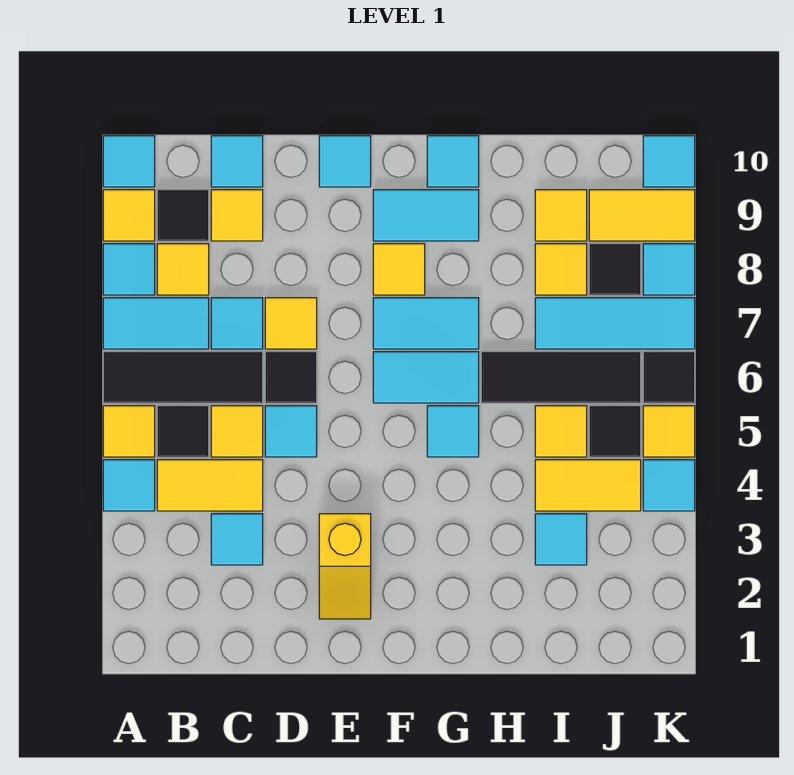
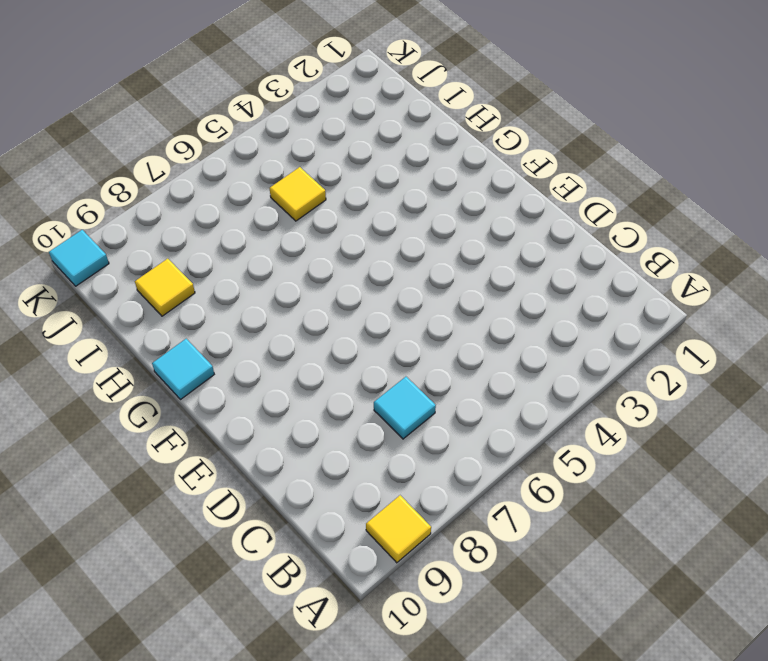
none -> cyan 1x1 tile [103,460,155,511]
none -> yellow 1x1 tile [103,406,155,457]
none -> black 1x3 tile [103,352,263,403]
none -> cyan 1x2 tile [103,298,209,349]

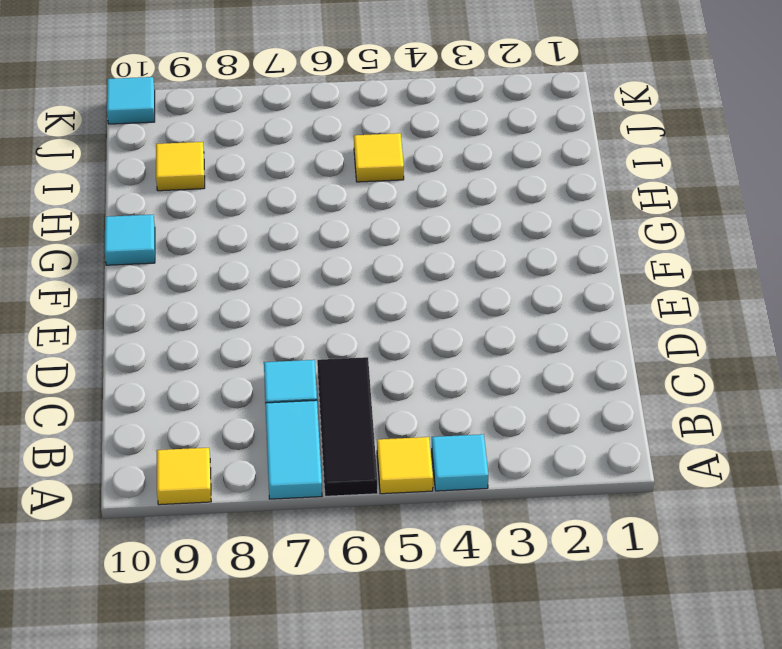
none -> cyan 1x1 tile [103,244,155,295]
none -> cyan 1x1 tile [103,136,155,187]
none -> yellow 1x2 tile [157,460,263,511]
none -> black 1x1 tile [157,406,209,457]

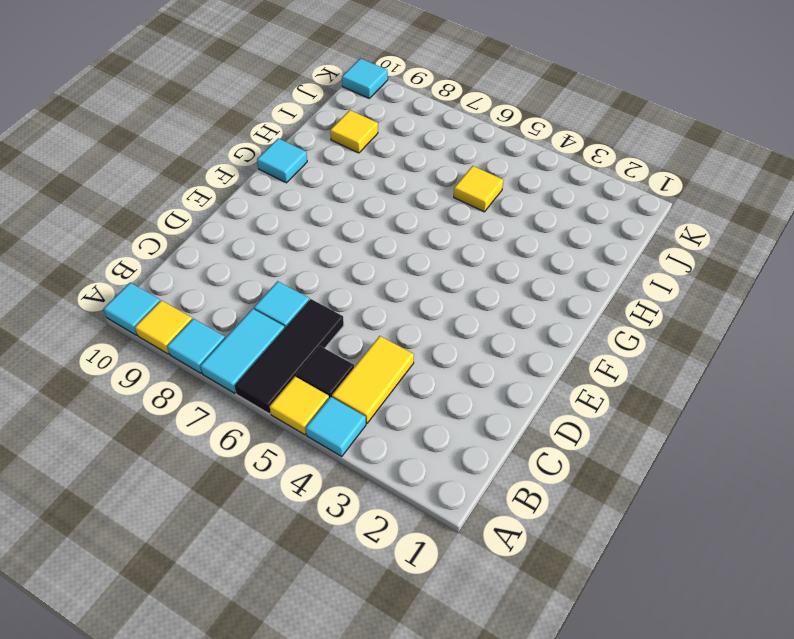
none -> yellow 1x1 tile [157,244,209,295]
none -> black 1x1 tile [157,190,209,241]
none -> cyan 1x1 tile [211,514,263,565]
none -> yellow 1x1 tile [211,406,263,457]

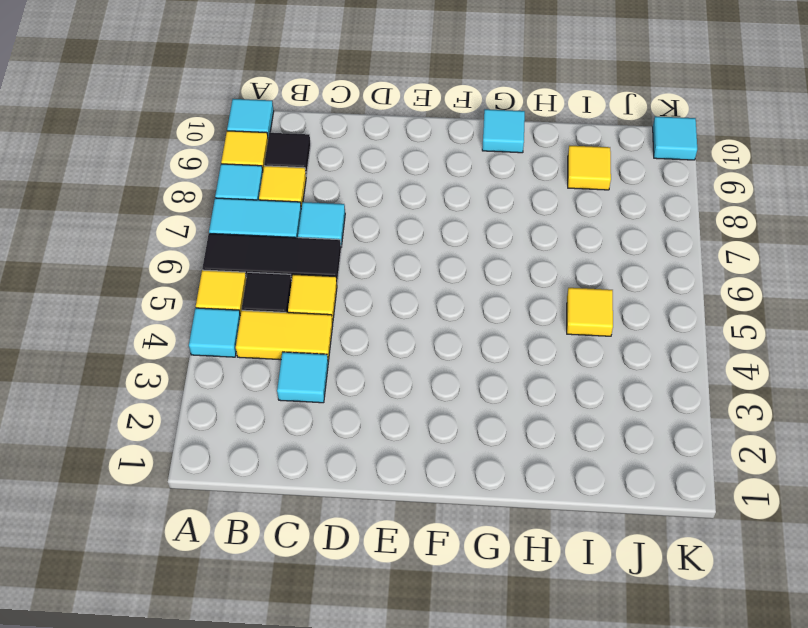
none -> yellow 1x1 tile [211,190,263,241]
none -> cyan 1x1 tile [211,136,263,187]
none -> cyan 1x1 tile [265,406,317,457]
none -> black 1x1 tile [265,352,317,403]

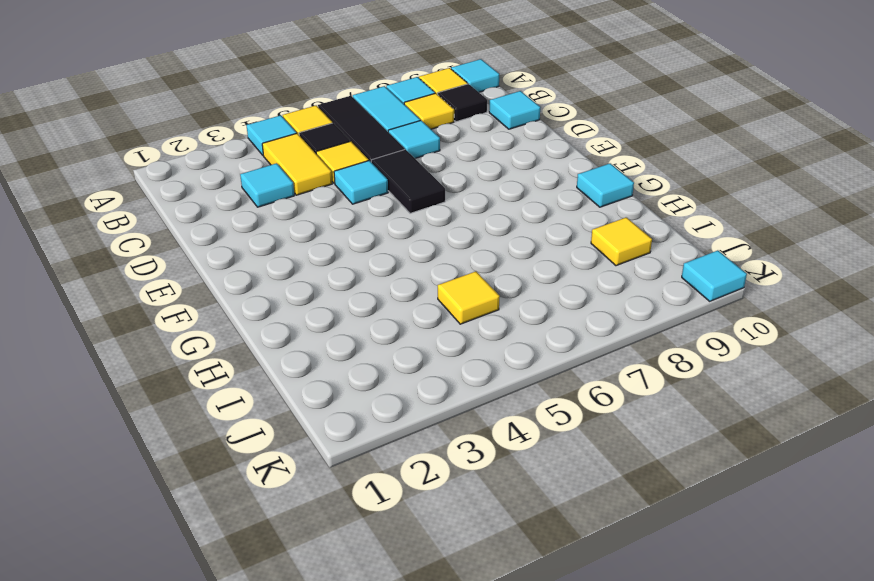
black 1x2 tile [371,149,445,213] -> black 1x1 tile [265,352,317,403]
none -> yellow 1x1 tile [211,190,263,241]
none -> yellow 1x1 tile [265,298,317,349]
none -> yellow 1x2 slope [319,514,371,619]
none -> cyan 1x1 tile [319,136,371,187]

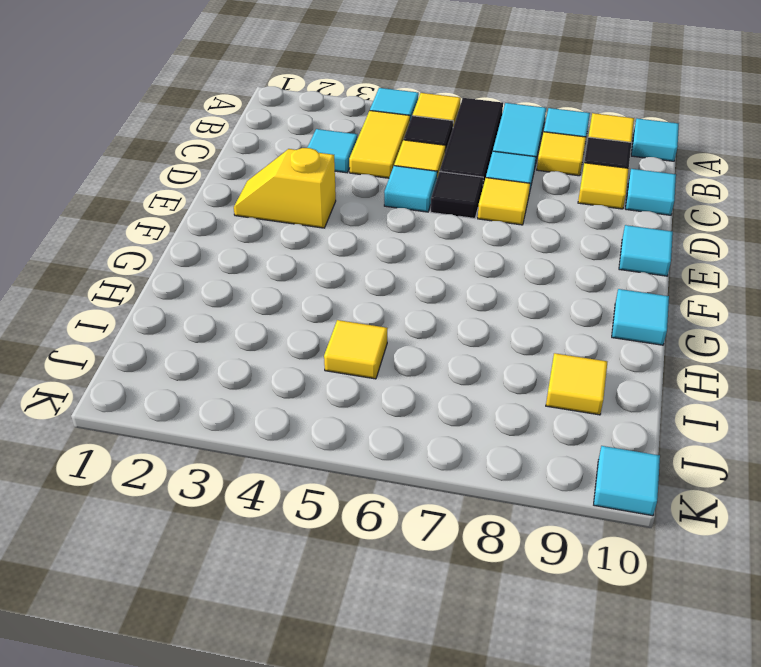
none -> cyan 1x2 tile [373,352,479,403]
none -> cyan 1x2 tile [373,298,479,349]
none -> yellow 1x1 tile [373,244,425,295]
none -> cyan 1x2 tile [373,190,479,241]

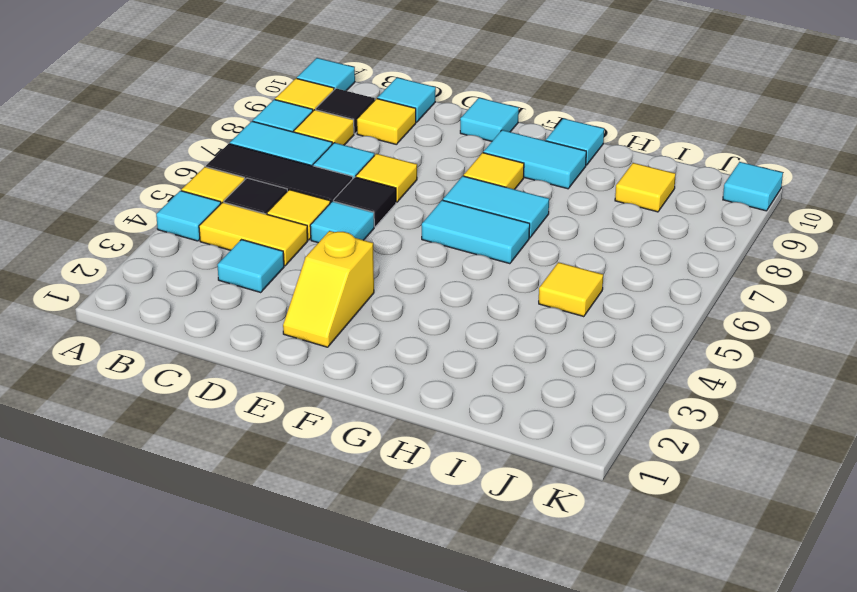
none -> cyan 1x1 tile [427,406,479,457]
none -> black 1x3 tile [481,352,641,403]
none -> cyan 1x1 tile [535,514,587,565]
none -> yellow 1x2 tile [535,460,641,511]

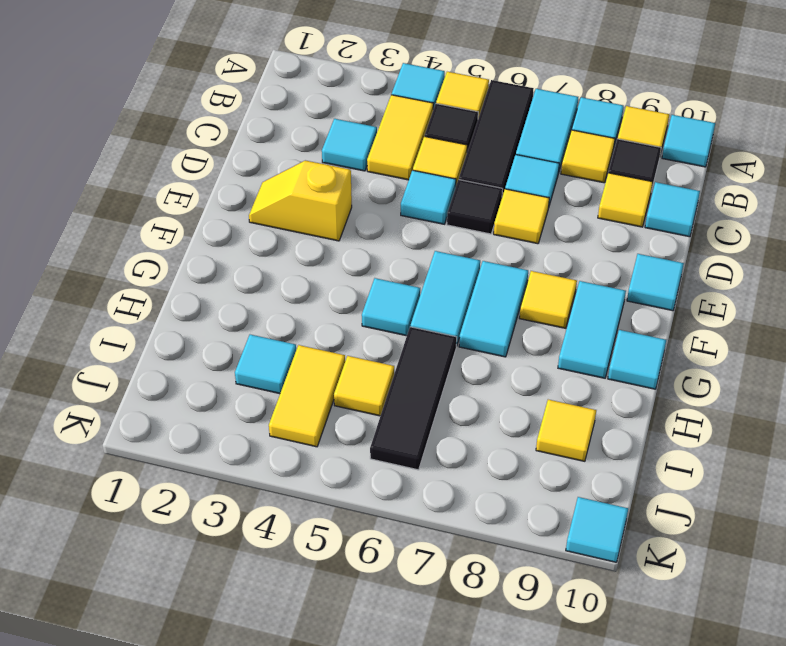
none -> cyan 1x3 tile [535,298,695,349]
none -> yellow 1x1 tile [535,244,587,295]
none -> black 1x1 tile [589,406,641,457]
none -> black 1x1 tile [589,244,641,295]

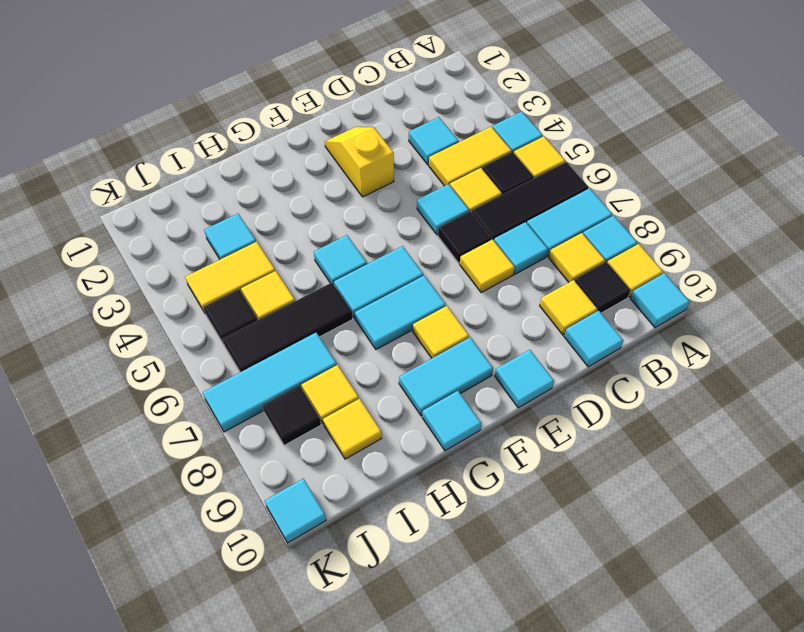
none -> yellow 1x2 tile [589,190,695,241]
none -> cyan 1x1 tile [643,460,695,511]
none -> yellow 1x1 tile [643,406,695,457]
none -> black 1x1 tile [643,352,695,403]

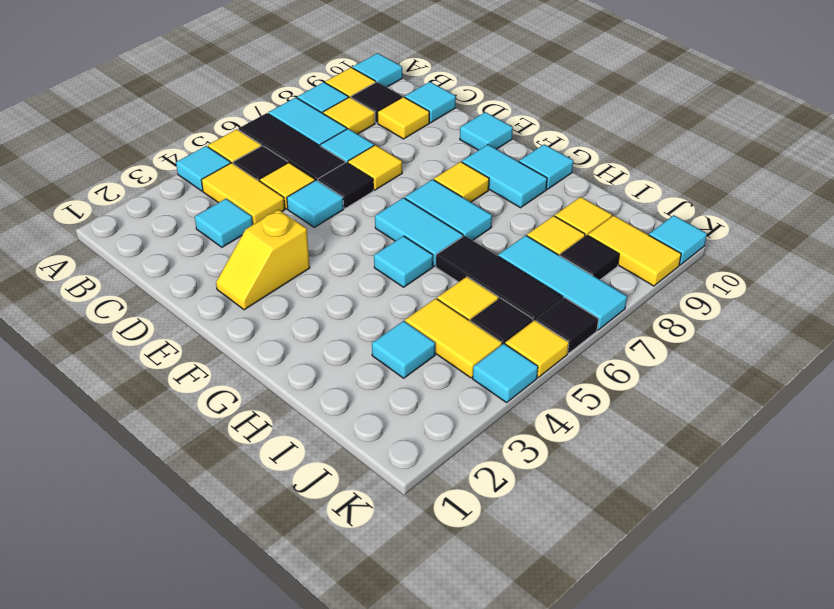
none -> cyan 1x1 tile [643,244,695,295]

